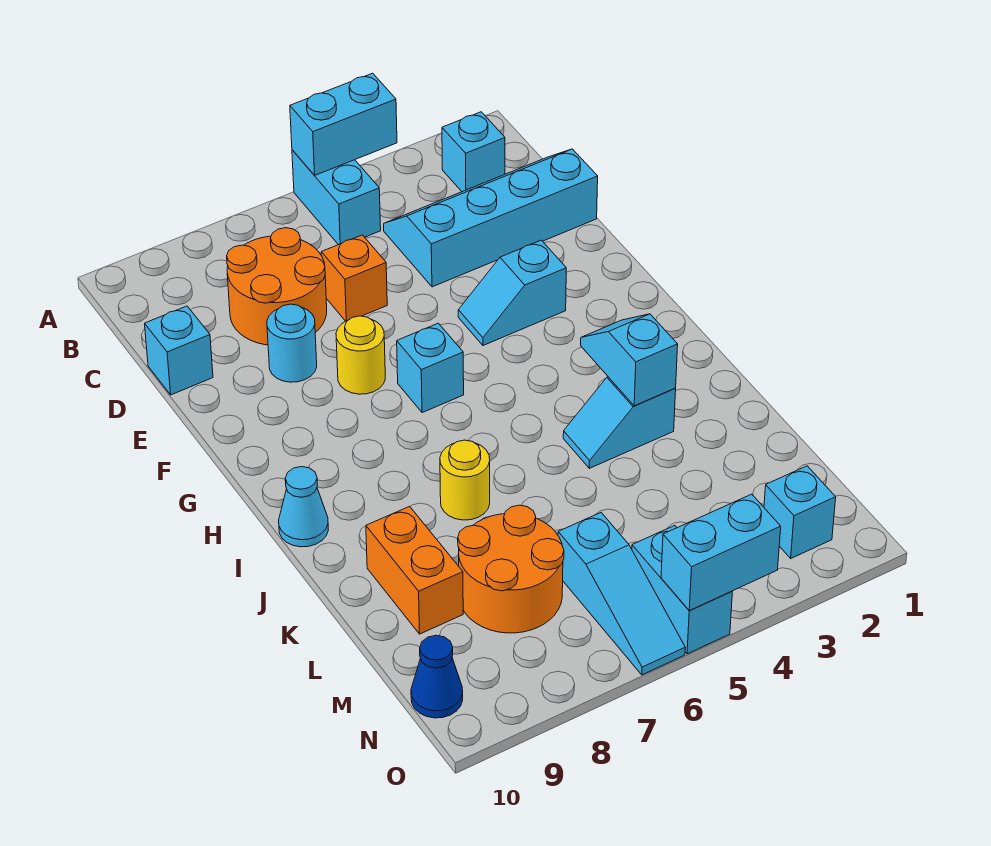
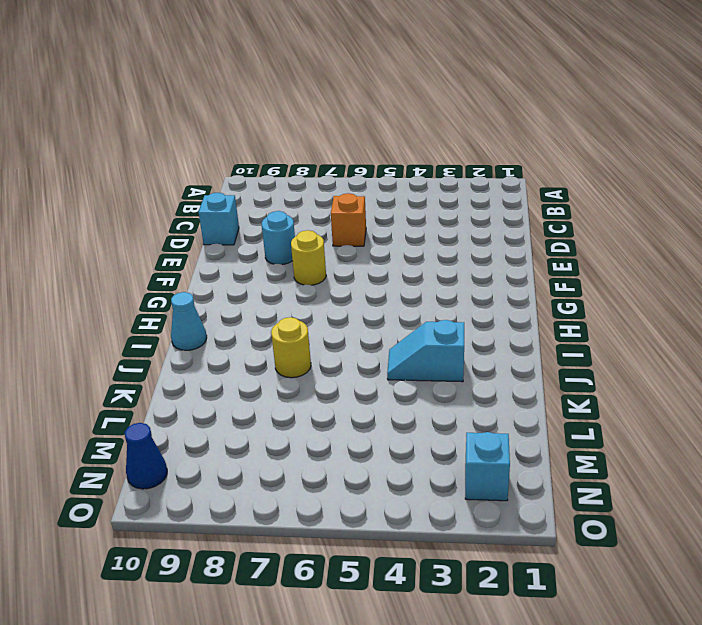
none -> cyan 1x2 brick [292,150,381,245]
none -> cyan 1x1 brick [442,112,505,192]
none -> cyan 2x4 slope [384,149,598,287]

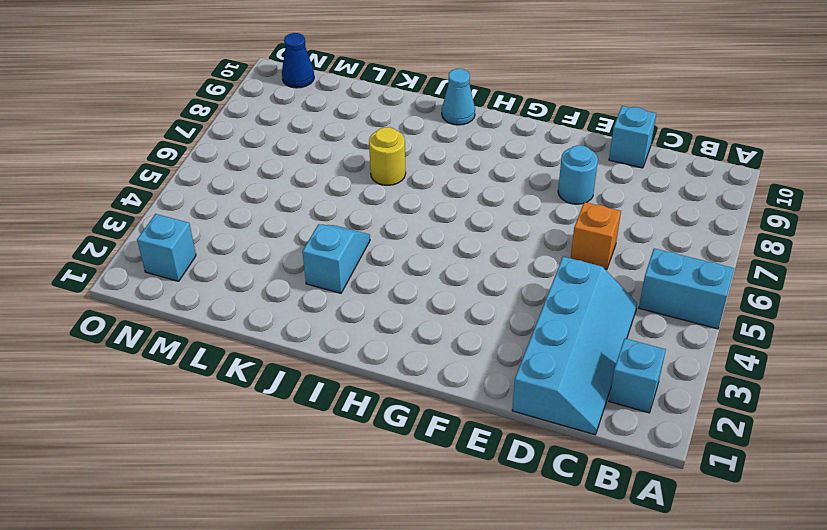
none -> orange 2x2 round brick [227,228,327,345]
none -> cyan 1x2 slope [458,240,566,345]
none -> yellow 1x1 round brick [336,316,385,394]

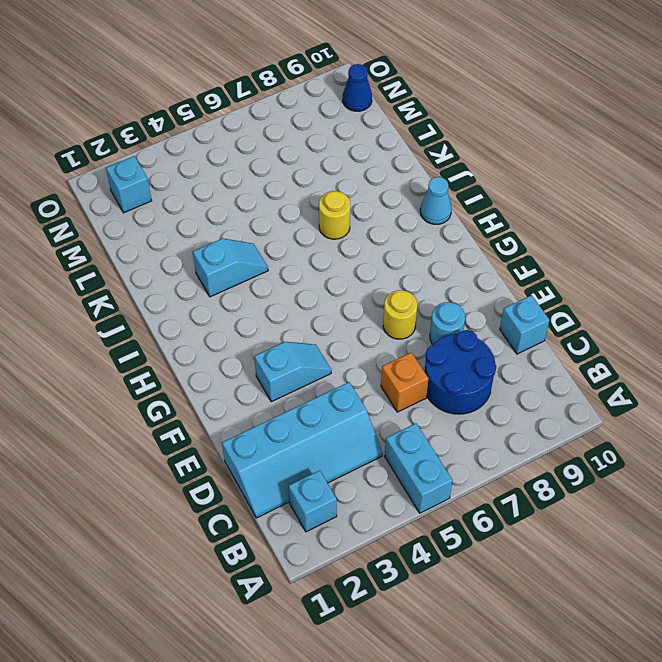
blue 2x2 round brick [425,330,496,414] -> orange 2x2 round brick [227,228,327,345]
none -> cyan 1x1 brick [397,323,464,413]
none -> orange 1x2 brick [366,507,463,634]
none -> orange 2x2 round brick [458,505,564,633]

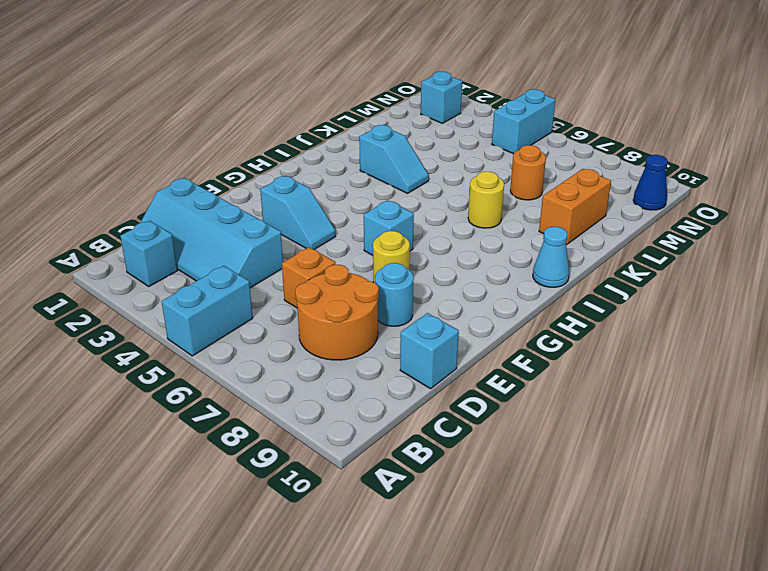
orange 1x1 round brick [510,145,546,200] -> orange 2x2 round brick [458,505,564,633]
none -> cyan 1x3 slope [558,513,685,675]
none -> cyan 1x2 brick [290,73,397,175]
none -> cyan 1x2 slope [581,314,678,406]

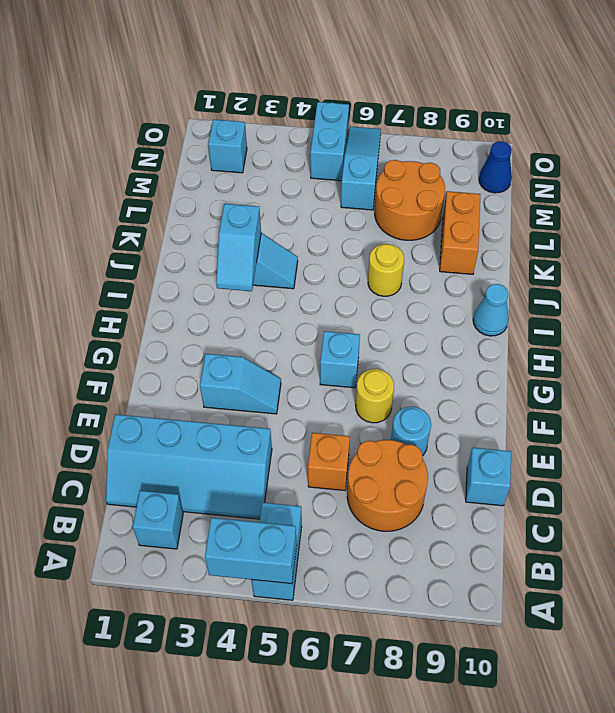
none -> cyan 1x2 brick [661,494,781,611]

